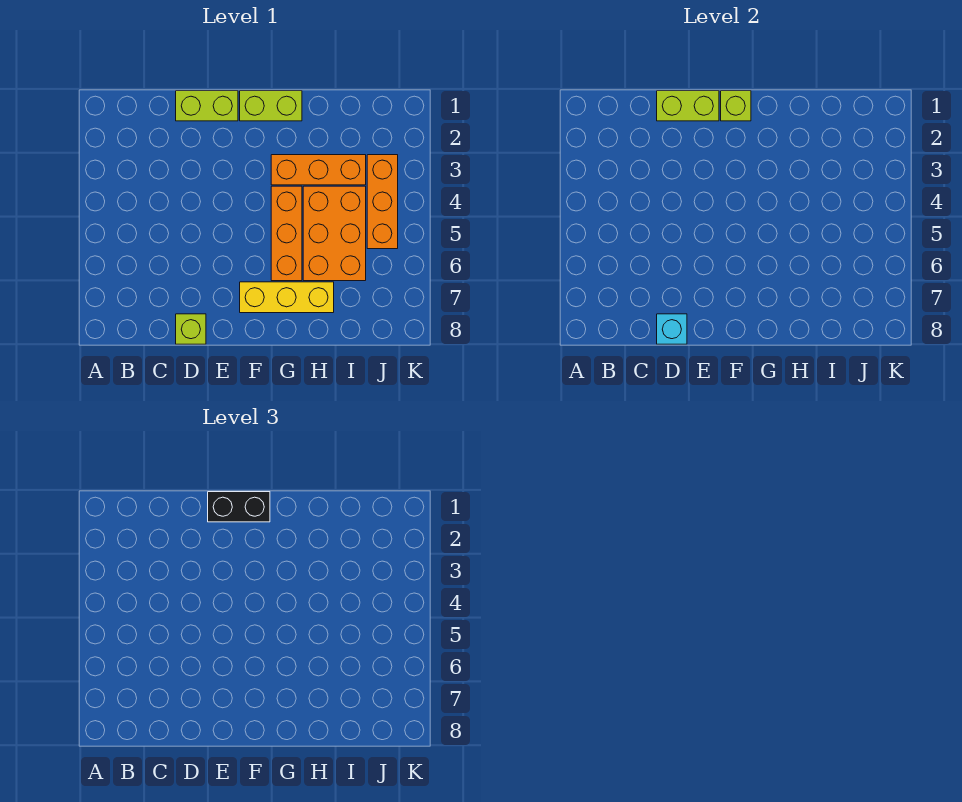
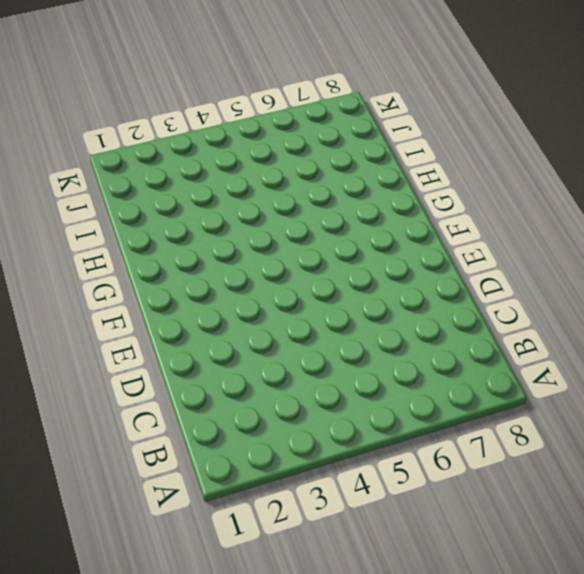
none -> lime 1x2 brick [176,91,238,121]
none -> lime 1x1 brick [176,314,206,344]
none -> lime 1x2 brick [240,91,302,121]

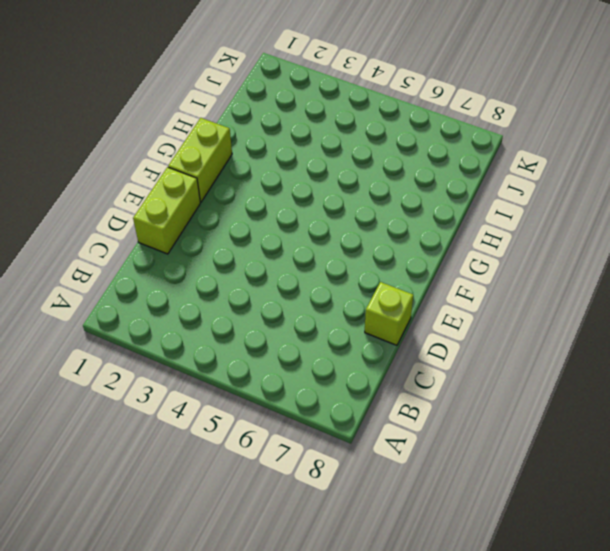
none -> yellow 1x3 brick [240,282,334,313]
none -> orange 1x3 brick [271,155,366,185]
none -> orange 1x3 brick [271,186,302,281]

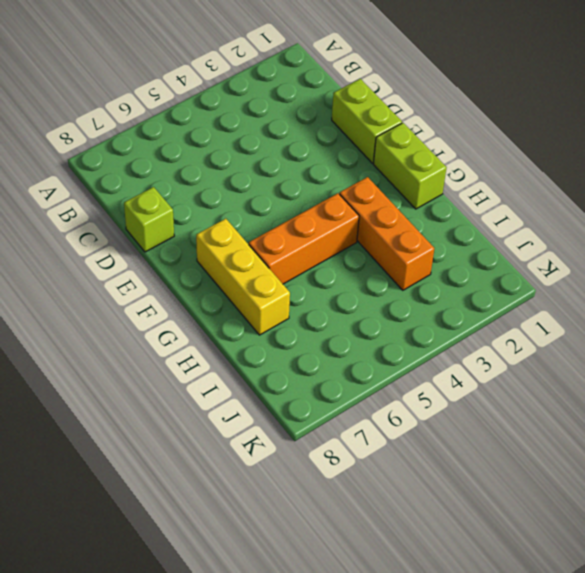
none -> orange 2x3 brick [303,186,366,281]
none -> orange 1x3 brick [367,155,398,249]
none -> lime 1x2 brick [657,91,719,121]

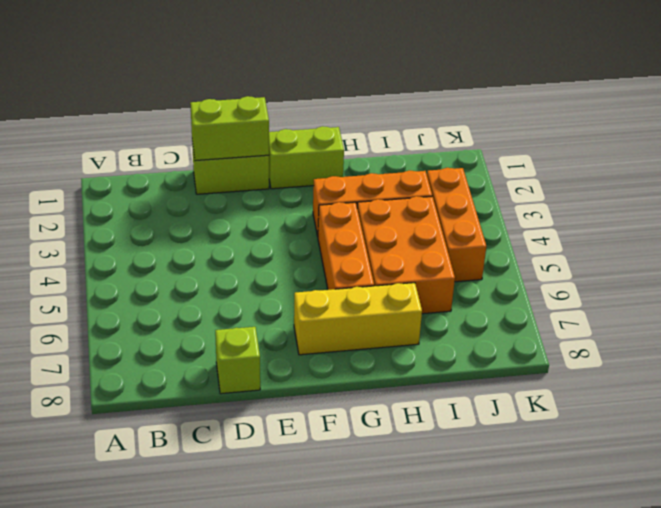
none -> cyan 1x1 brick [657,314,687,344]
none -> lime 1x1 brick [721,91,751,121]
none -> black 1x2 brick [208,492,270,522]

